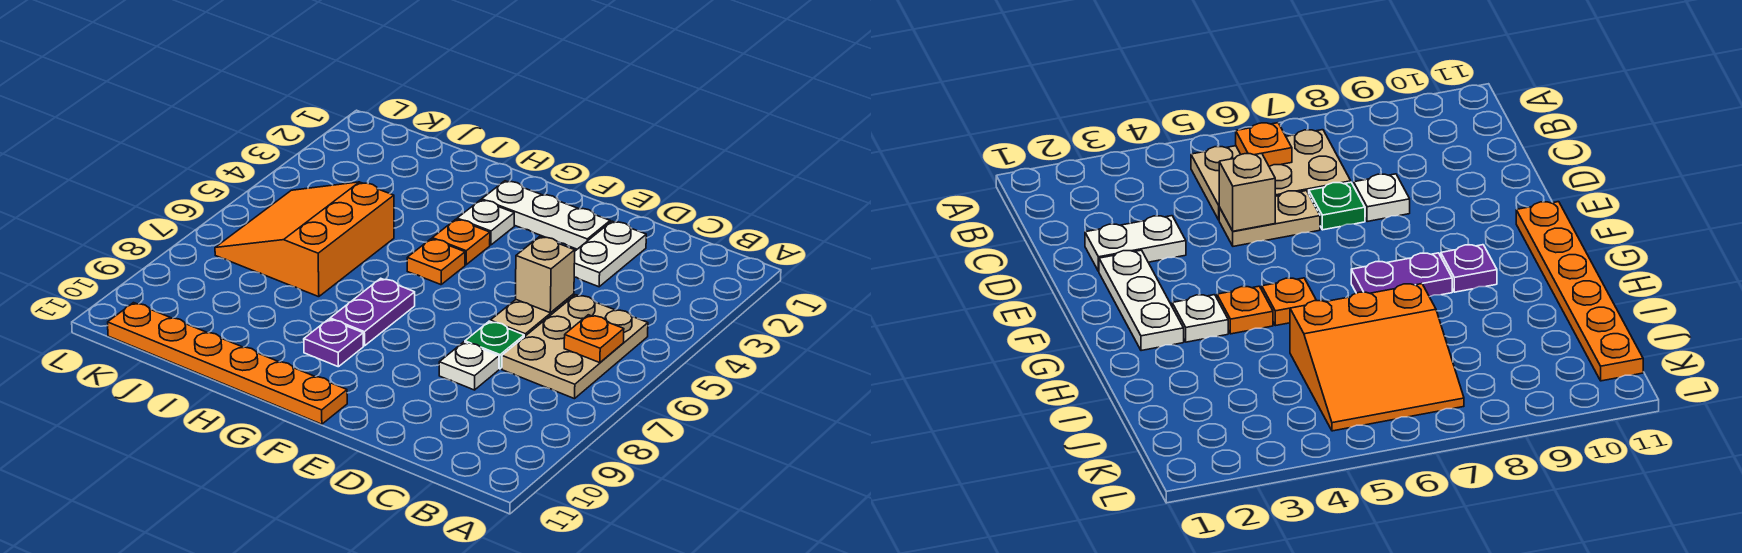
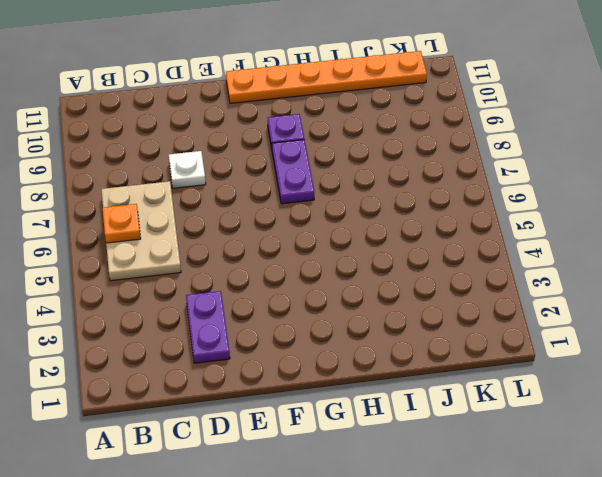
purple 1x2 plate [186,291,230,363] -> white 1x2 plate [574,221,646,287]
none -> tan 1x2 plate [490,294,574,337]
none -> green 1x1 plate [465,321,524,369]
none -> white 1x3 plate [482,181,610,249]

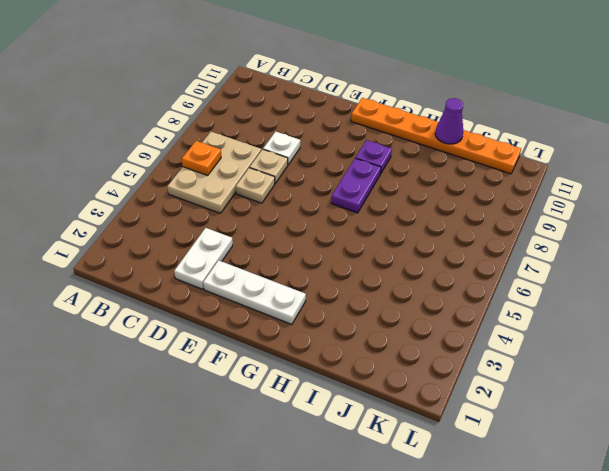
tan 1x1 plate [236,168,275,203] -> tan 1x2 plate [490,294,574,337]
tan 1x1 plate [250,149,288,184] -> green 1x1 plate [465,321,524,369]
purple 1x1 cone [435,98,463,144] -> none
none -> white 1x1 plate [457,200,514,245]
none -> orange 1x1 plate [432,219,490,265]
none -> orange 1x1 plate [407,239,465,285]

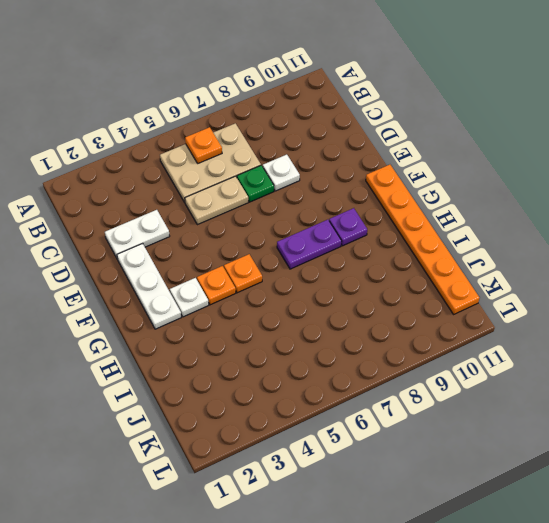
none -> orange 3x3 slope [215,182,394,297]
none -> tan 1x1 brick [516,237,575,313]

